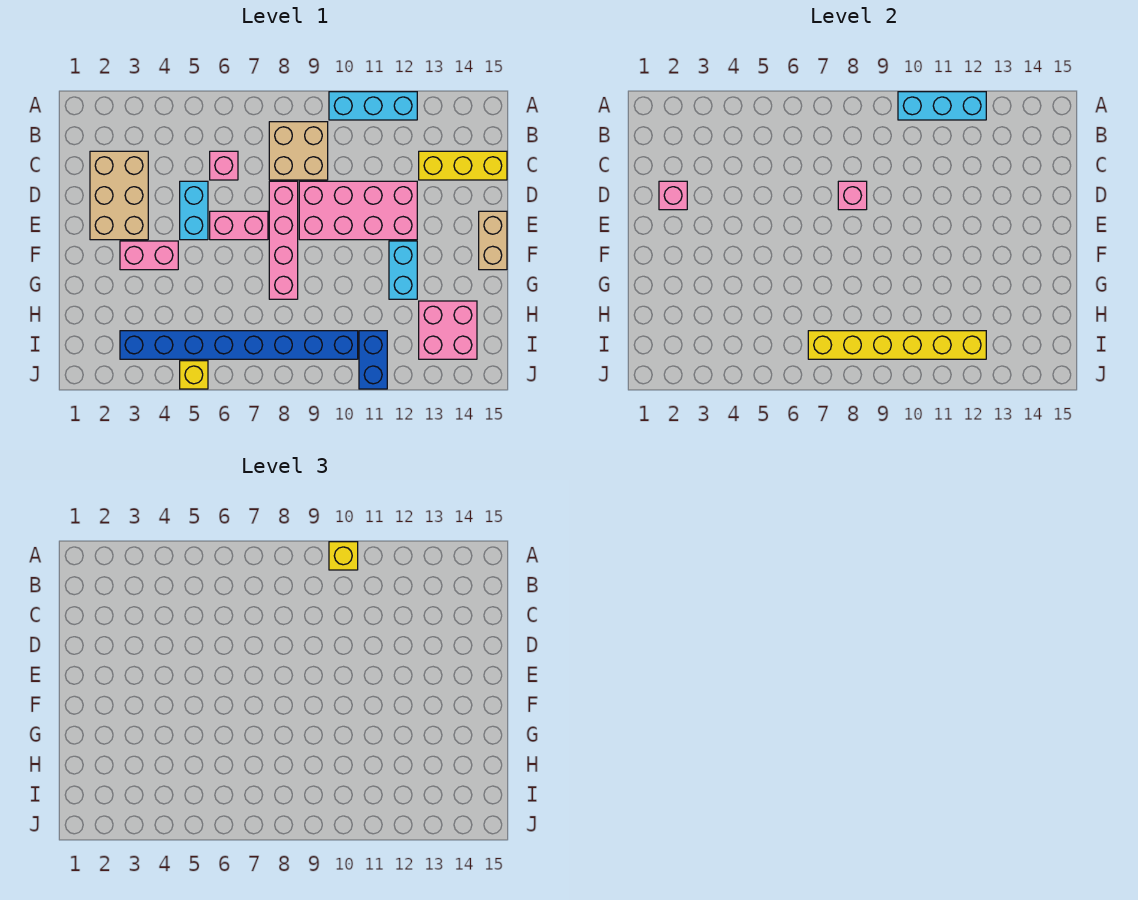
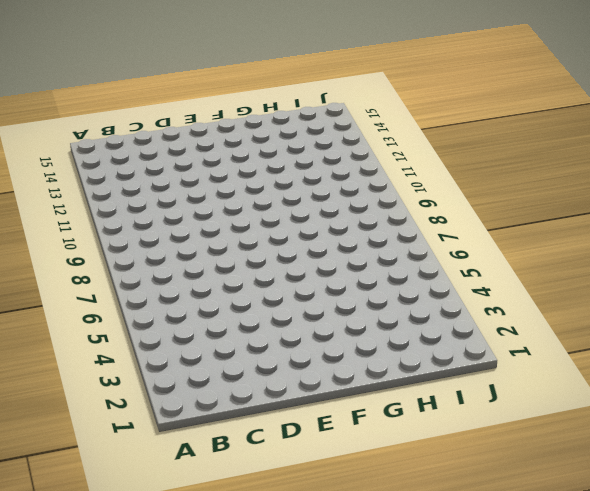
none -> cyan 1x3 brick [329,92,417,120]
none -> tan 2x2 brick [269,122,328,180]
none -> tan 2x3 brick [90,151,148,240]

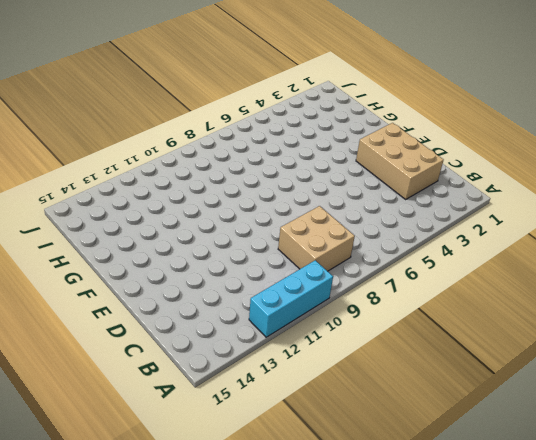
none -> pink 1x1 brick [210,151,238,180]
none -> yellow 1x3 brick [419,151,507,180]
none -> cyan 1x2 brick [180,181,208,240]

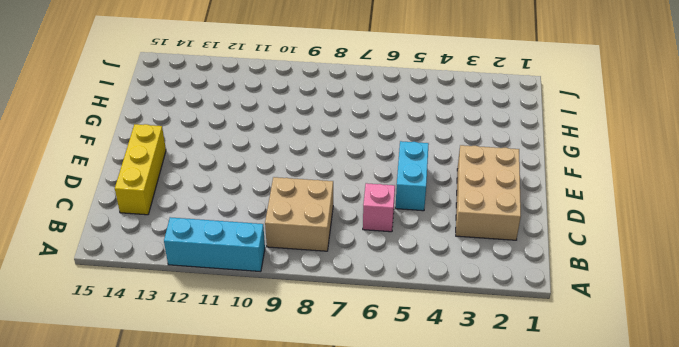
yellow 1x3 brick [115,124,166,215] -> yellow 1x3 brick turned to [419,151,507,180]
none -> pink 1x4 brick [269,181,298,299]
none -> pink 2x4 brick [299,181,417,240]
none -> pink 1x2 brick [210,211,268,240]

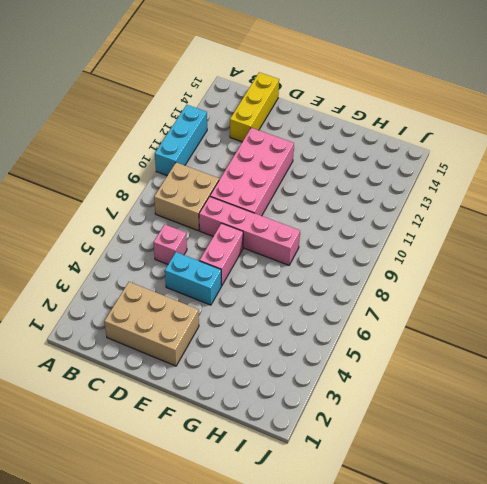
none -> tan 1x2 brick [479,211,507,270]
none -> pink 1x2 brick [120,241,178,270]
none -> cyan 1x2 brick [389,241,417,299]

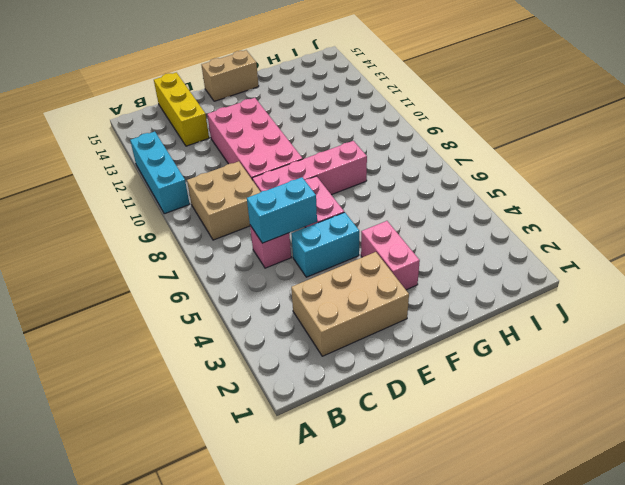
cyan 1x2 brick [247,177,317,243] -> cyan 1x2 brick moved to [389,241,417,299]
none -> pink 2x2 brick [419,301,477,359]
none -> blue 1x8 brick [120,331,358,359]
none -> blue 1x2 brick [359,331,387,389]

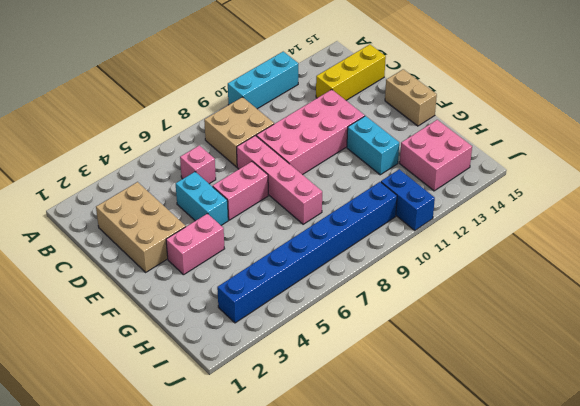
none -> yellow 1x1 brick [180,361,208,389]
none -> cyan 1x3 brick [898,92,986,120]
none -> pink 1x1 brick [659,181,687,210]

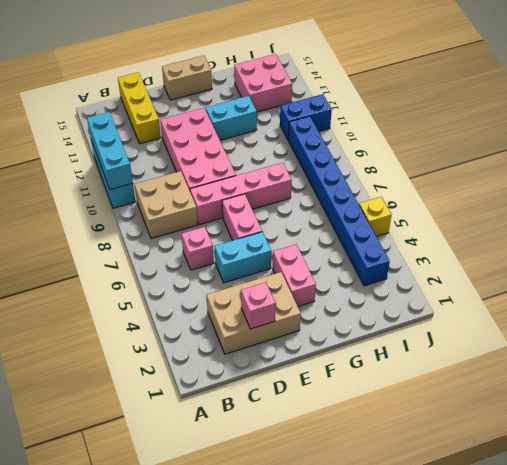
none -> pink 1x1 brick [838,181,867,210]
none -> yellow 1x6 brick [808,331,986,359]
none -> yellow 1x1 brick [329,542,358,570]

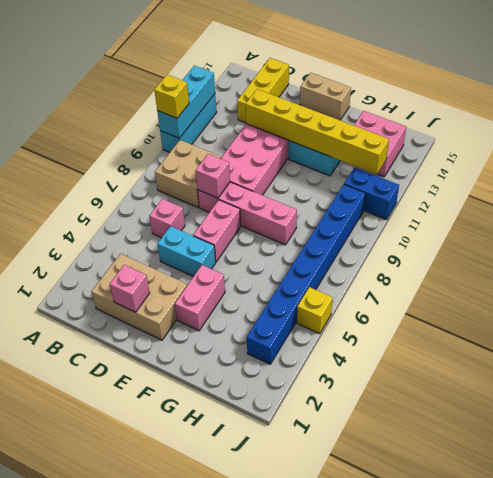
yellow 1x6 brick [246,89,389,175] -> yellow 1x6 brick turned to [808,331,986,359]

